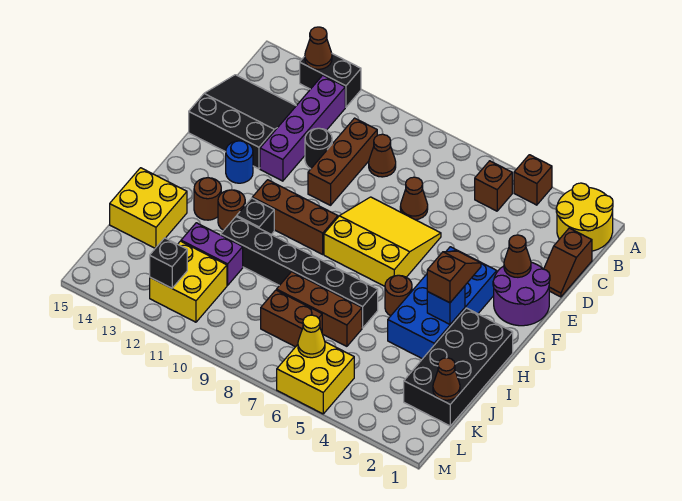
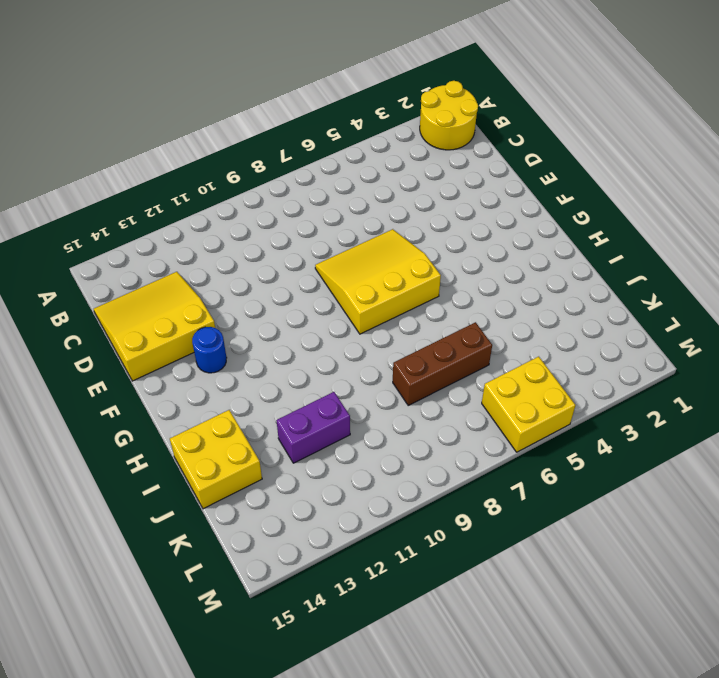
yellow 3x3 slope [94,272,215,381] -> black 3x3 slope [189,75,296,169]
none -> brown 1x1 brick [514,155,552,205]
none -> black 1x2 brick [300,54,361,107]
none -> brown 1x1 brick [475,161,512,211]
none -> purple 1x4 brick [260,75,345,181]

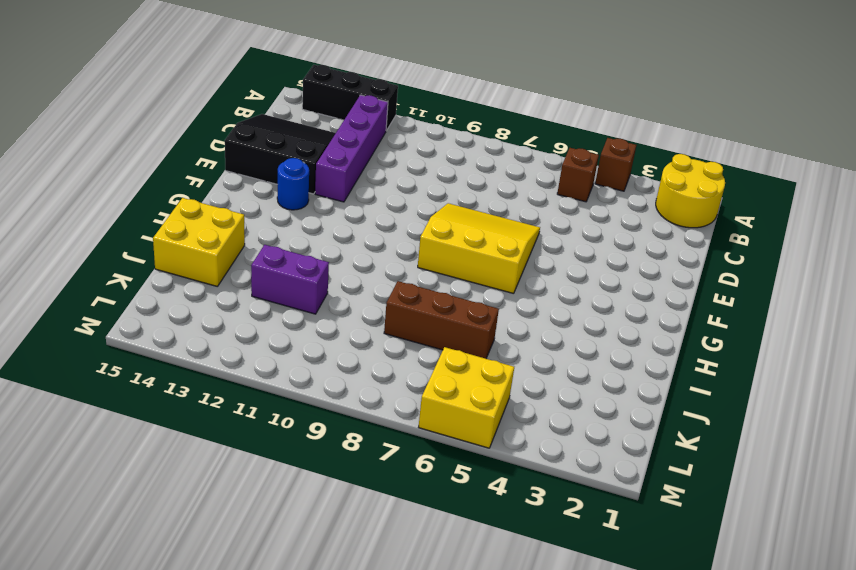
black 1x3 brick [302,65,398,131] -> black 1x2 brick [300,54,361,107]
none -> brown 1x2 slope [544,228,592,297]
none -> brown 1x1 cone [369,134,396,177]
none -> brown 1x3 brick [308,118,377,205]
none -> brown 1x1 cone [400,177,428,220]

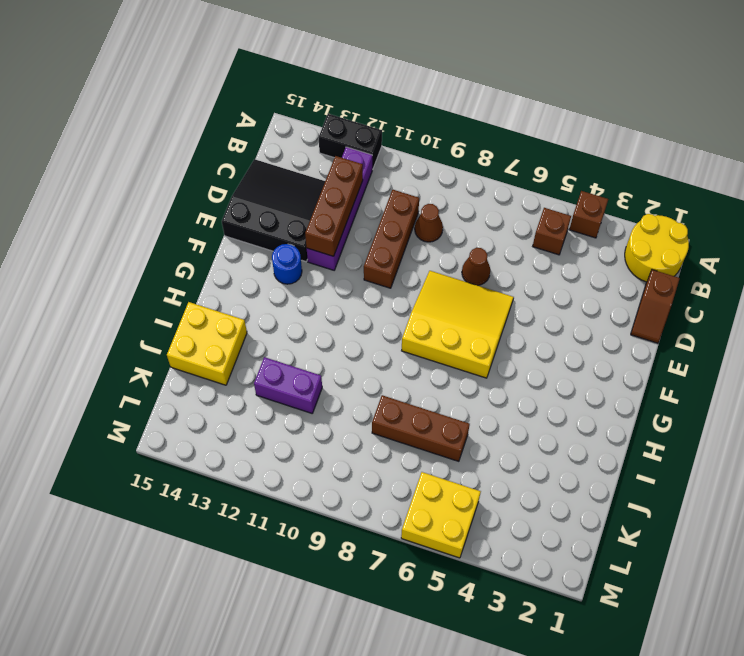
brown 1x3 brick [305,156,363,256] -> brown 1x3 brick turned to [252,180,338,254]
none -> black 1x1 round brick [305,128,332,169]
none -> purple 2x2 round brick [493,262,550,326]
none -> blue 2x4 brick [388,247,497,359]
none -> black 2x4 brick [404,308,513,426]

